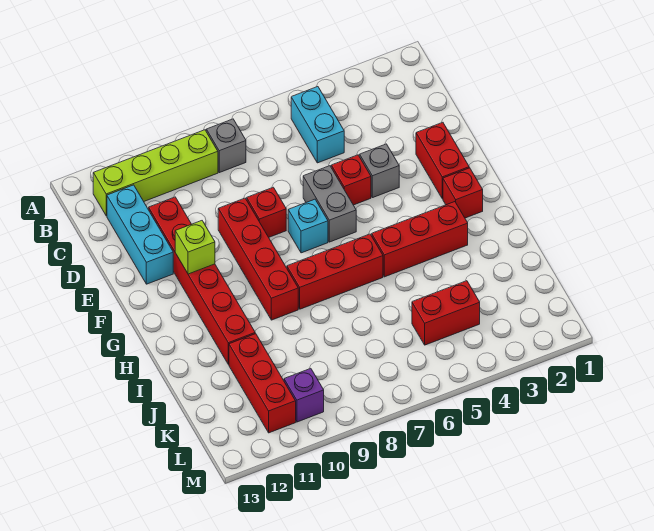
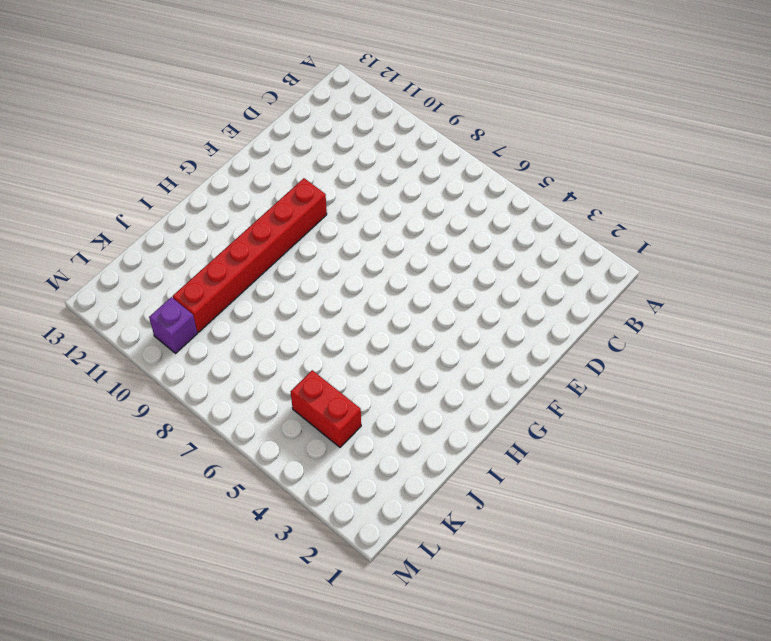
red 1x6 brick [173,178,327,332] -> red 1x6 brick moved to [149,197,255,365]
none -> cyan 1x2 brick [291,87,344,163]
none -> grey 1x1 brick [206,119,246,173]
none -> lime 1x4 brick [93,130,218,216]

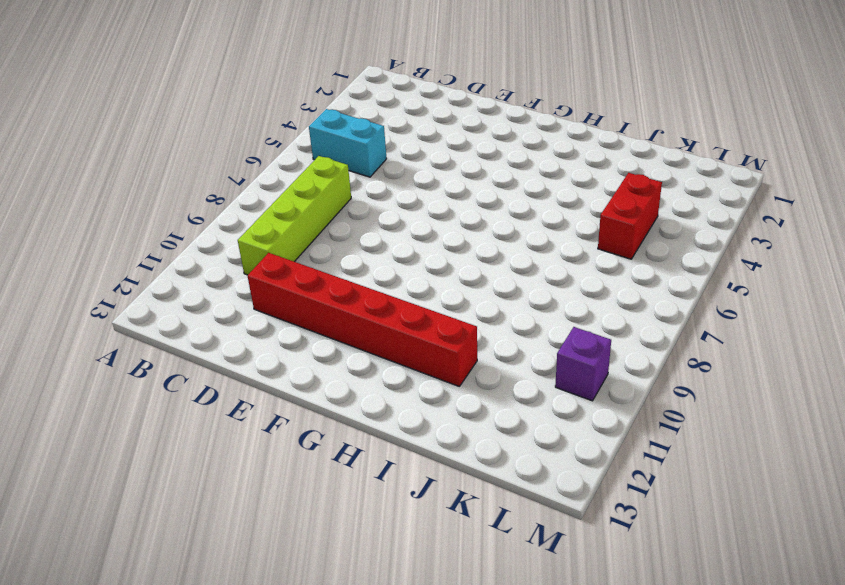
lime 1x4 brick [238,156,351,275] -> lime 1x4 brick moved to [93,130,218,216]
none -> grey 1x1 brick [206,119,246,173]
none -> cyan 1x3 brick [107,185,173,284]
none -> red 1x2 brick [416,122,469,199]

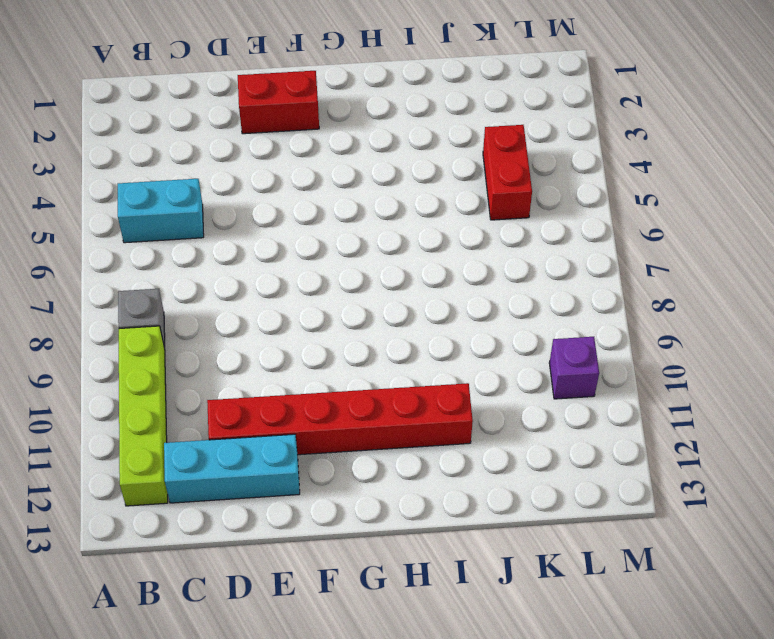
none -> grey 1x1 brick [360,144,399,198]
none -> red 1x1 brick [331,155,371,205]
none -> grey 1x2 brick [303,166,356,242]

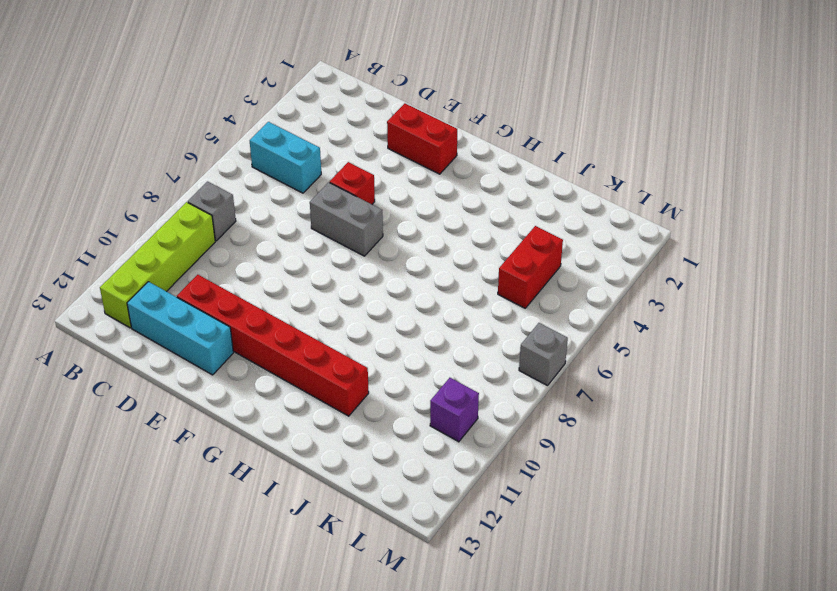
grey 1x1 brick [519,323,568,386] -> grey 1x1 brick moved to [360,144,399,198]
none -> red 1x1 brick [247,187,286,237]
none -> red 1x4 brick [218,198,298,320]
none -> cyan 1x1 brick [288,199,328,253]

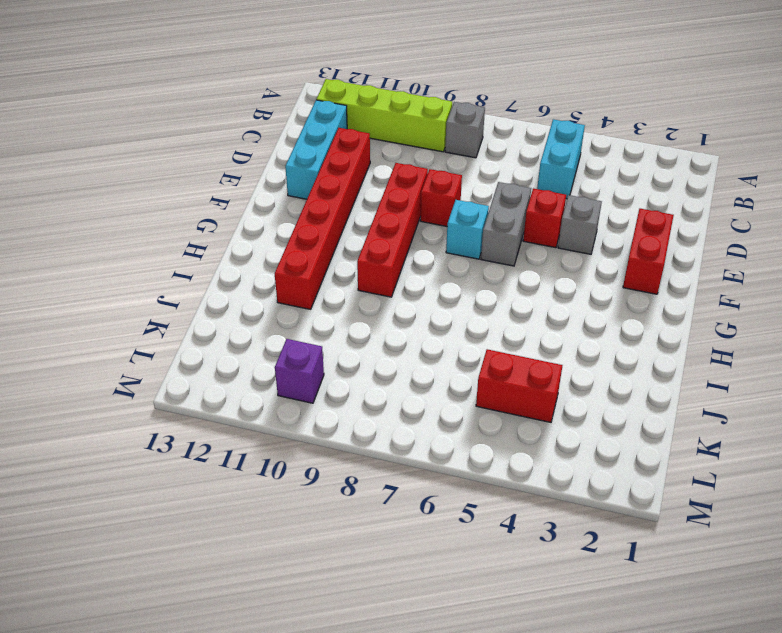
none -> red 1x1 brick [443,168,483,218]
none -> red 1x3 brick [372,202,468,277]
none -> red 1x3 brick [287,234,383,309]

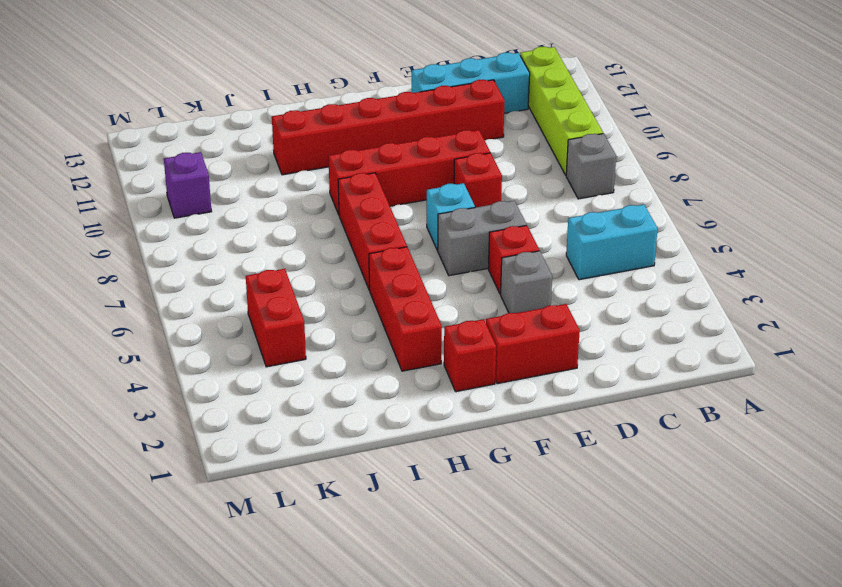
none -> red 1x3 brick [229,334,296,433]
none -> lime 1x1 brick [175,221,215,274]

